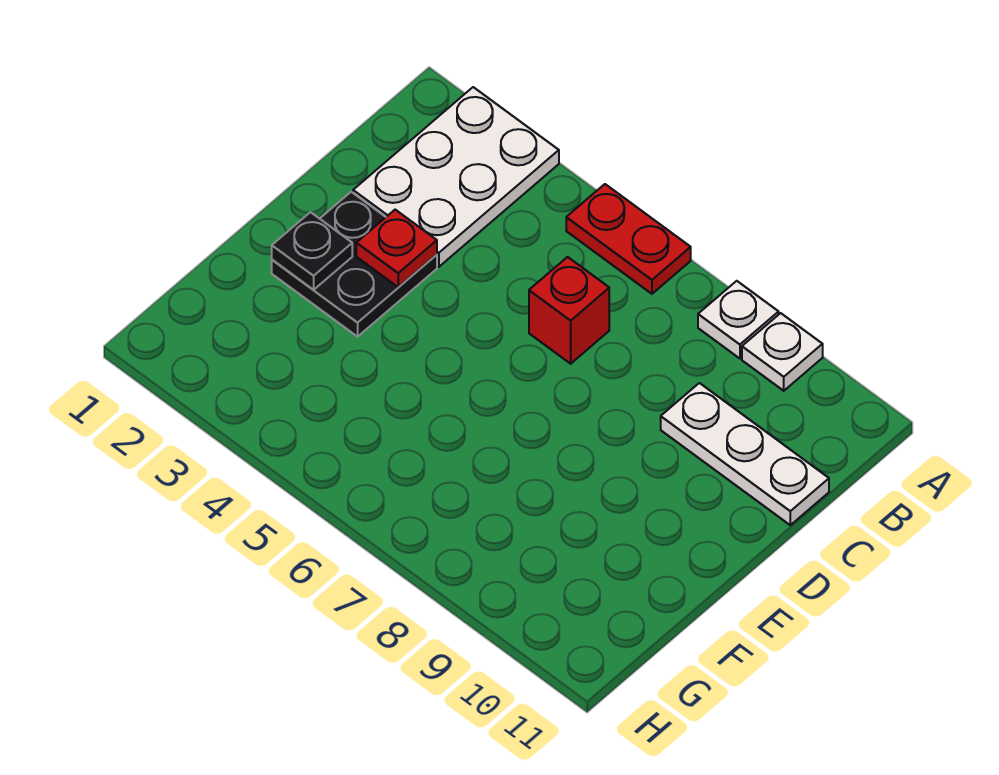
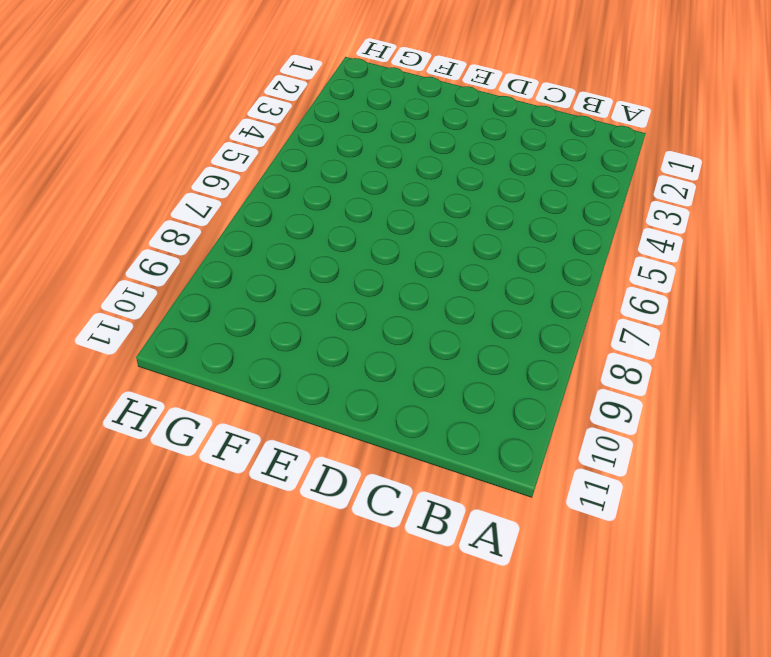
none -> white 2x3 plate [353,87,559,267]
none -> red 1x2 plate [566,184,691,294]

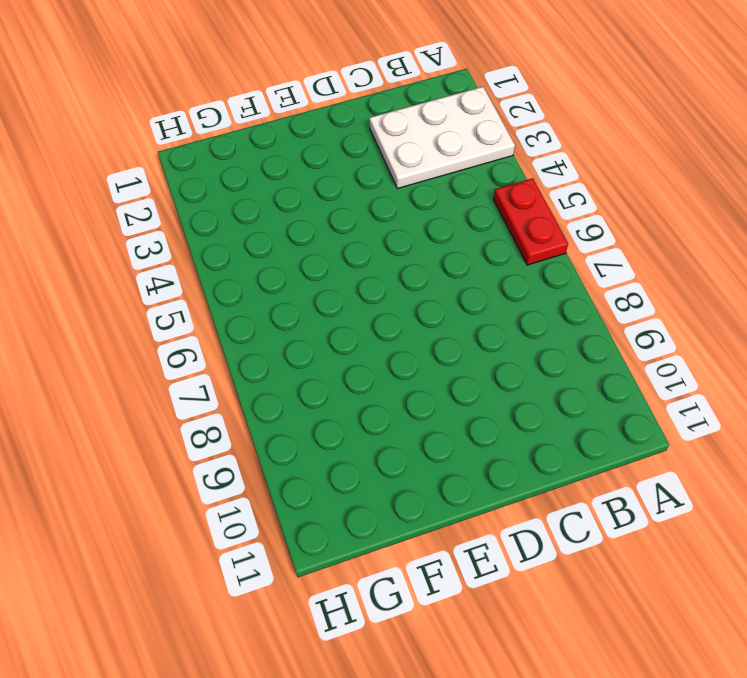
none -> white 1x1 plate [698,281,779,358]
none -> white 1x1 plate [742,313,823,391]

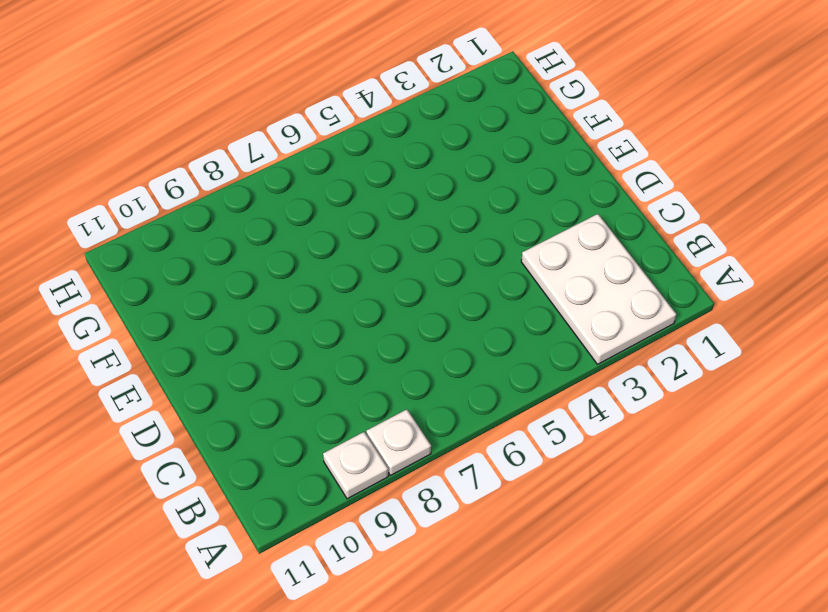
none -> red 1x2 plate [566,184,691,294]
none -> red 1x1 brick [529,257,609,364]

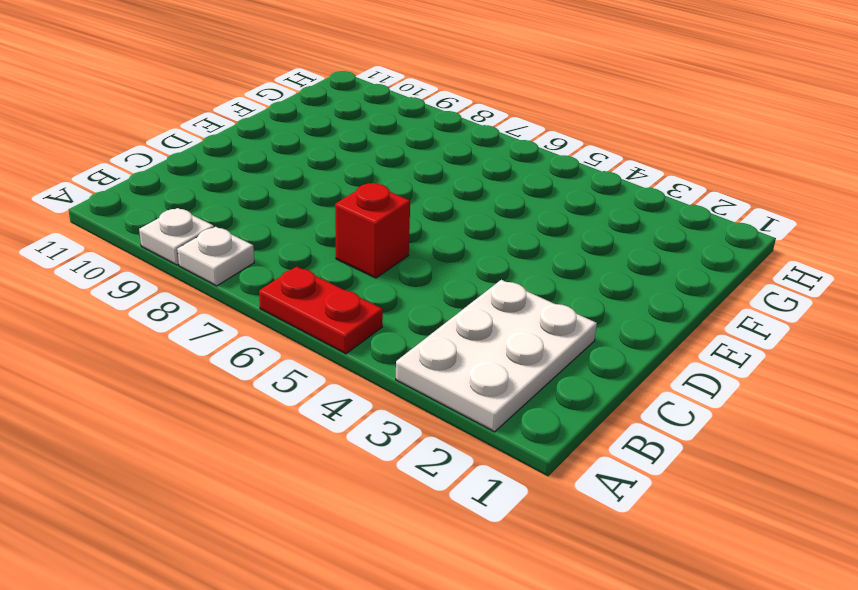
none -> white 1x3 plate [661,383,829,525]
none -> black 2x2 plate [272,192,437,337]

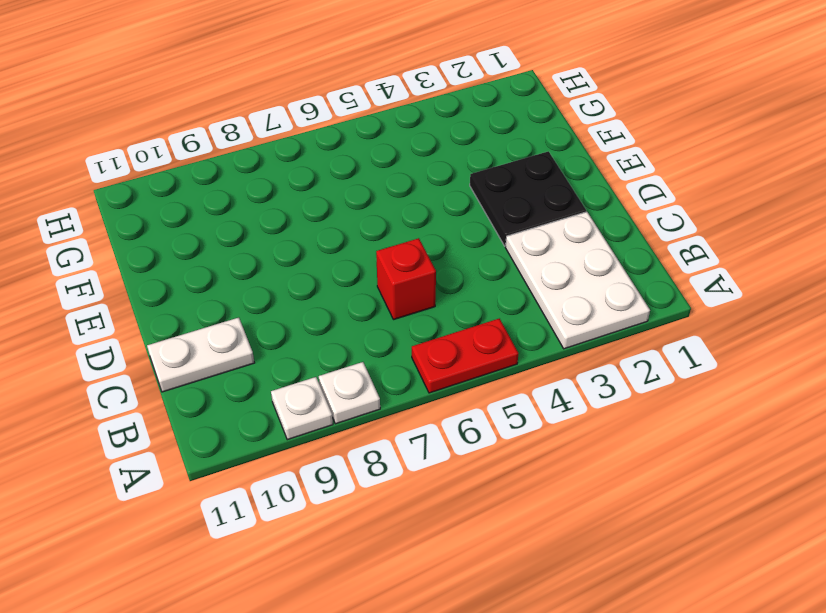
white 1x2 plate [147,318,254,392] -> white 1x3 plate [661,383,829,525]
none -> red 1x1 plate [356,210,437,287]
none -> black 1x1 plate [272,212,352,290]

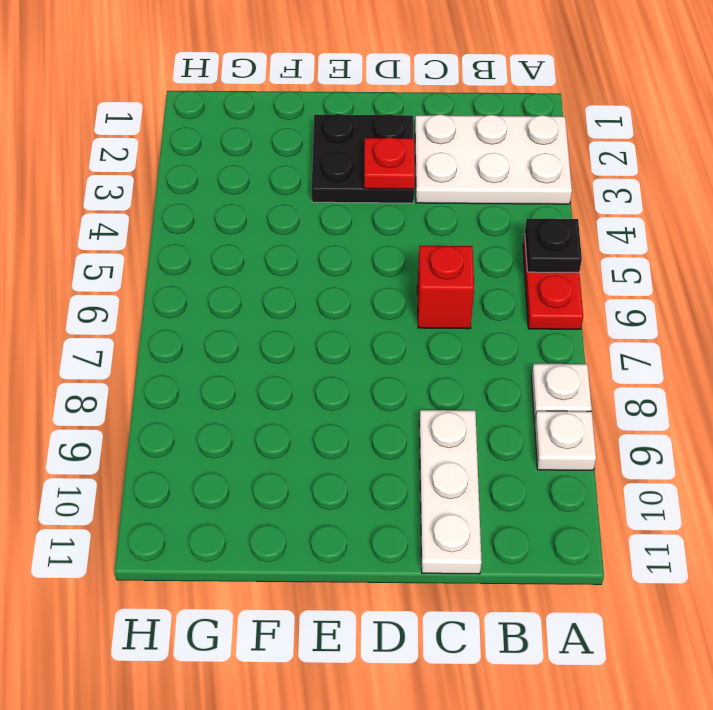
black 1x1 plate [525,219,582,273] -> black 1x1 plate moved to [272,212,352,290]

